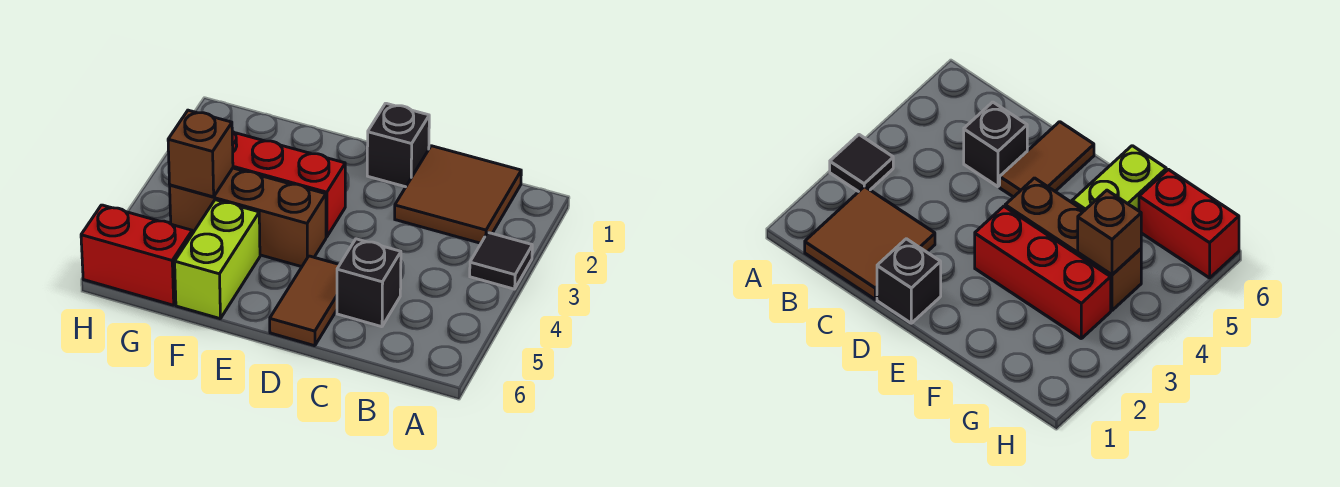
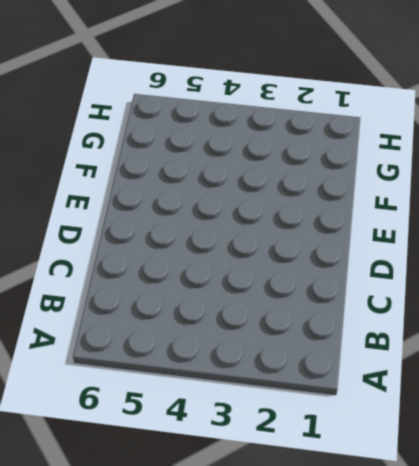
none -> black 1x1 tile [470,233,532,289]
none -> brown 2x2 tile [395,146,521,243]

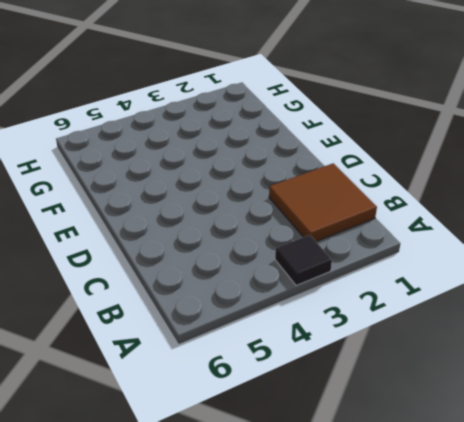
none -> black 1x1 brick [337,239,401,327]
none -> black 1x1 brick [367,103,429,187]

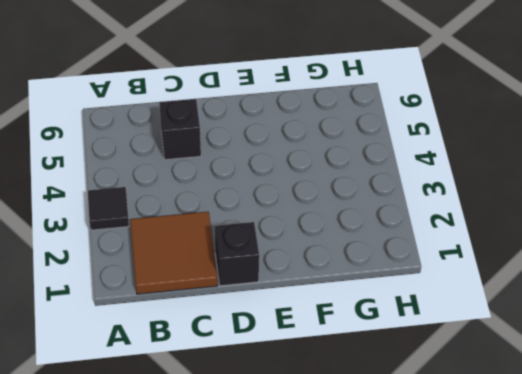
none -> brown 1x2 tile [270,256,339,346]
none -> red 1x3 brick [232,131,345,237]

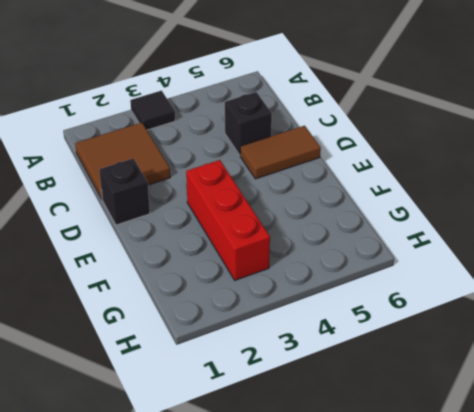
none -> brown 1x3 brick [170,168,326,267]
none -> lime 1x2 brick [175,200,260,319]

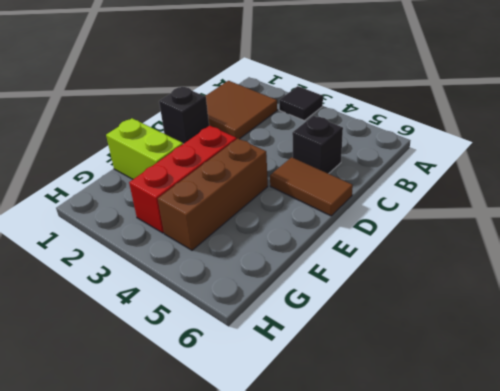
lime 1x2 brick [106,118,183,179] -> lime 1x2 brick moved to [175,200,260,319]
none -> red 1x2 brick [81,205,192,305]
none -> brown 1x1 brick [168,110,233,197]

